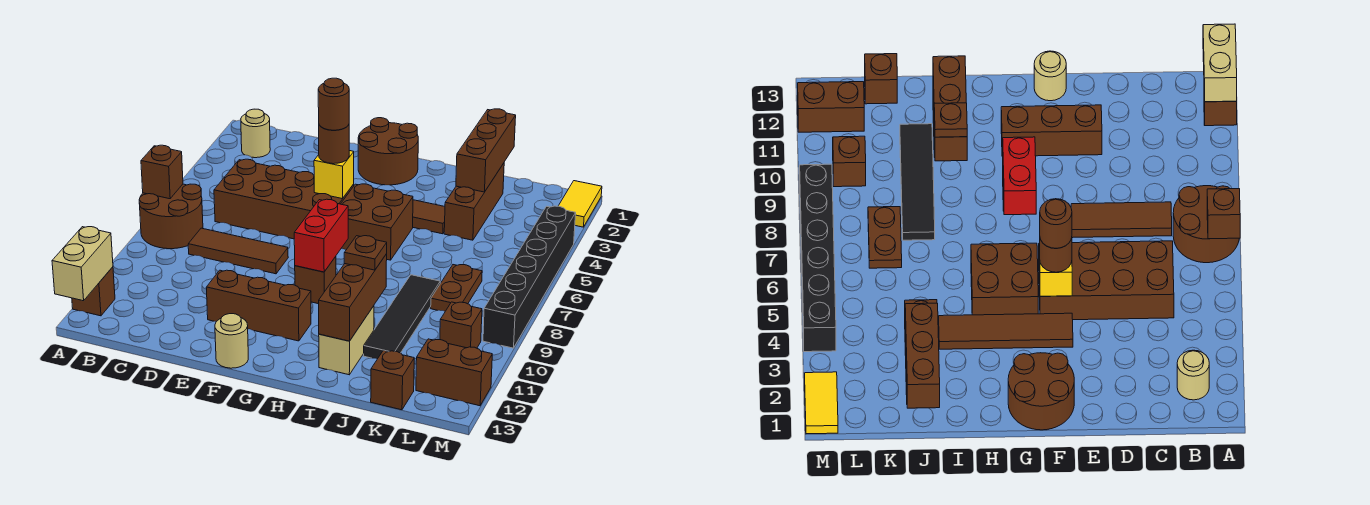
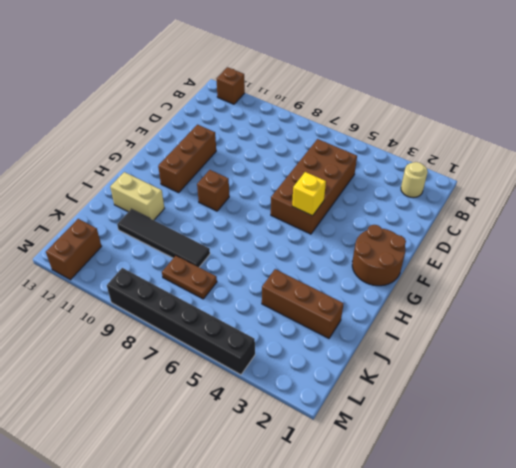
none -> brown 2x2 round brick [139,184,203,249]
none -> brown 1x3 tile [188,228,288,274]
none -> brown 1x4 tile [413,200,445,234]

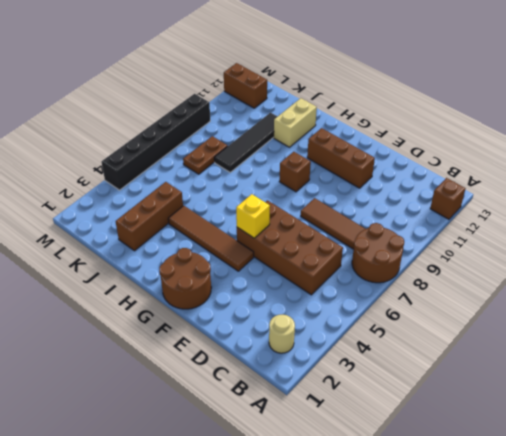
none -> tan 1x1 round brick [215,314,248,368]
none -> brown 2x2 brick [341,184,413,260]
none -> brown 1x1 brick [371,351,414,410]

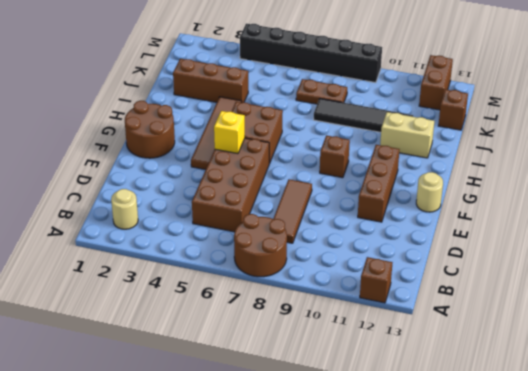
none -> brown 1x1 brick [440,302,482,348]
none -> yellow 1x2 tile [559,181,602,227]
none -> brown 1x1 brick [141,145,183,199]

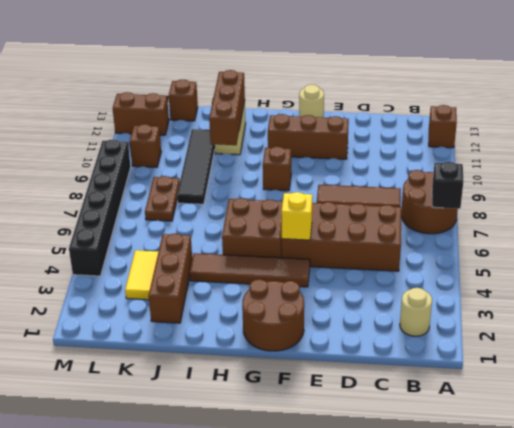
black 1x1 brick [432,162,464,209] -> brown 1x1 brick [141,145,183,199]
yellow 1x2 tile [125,250,158,300] -> yellow 1x2 tile moved to [559,181,602,227]
none -> tan 1x2 brick [52,227,113,301]
none -> red 1x2 brick [294,199,348,272]
none -> brown 1x3 brick [456,109,516,192]

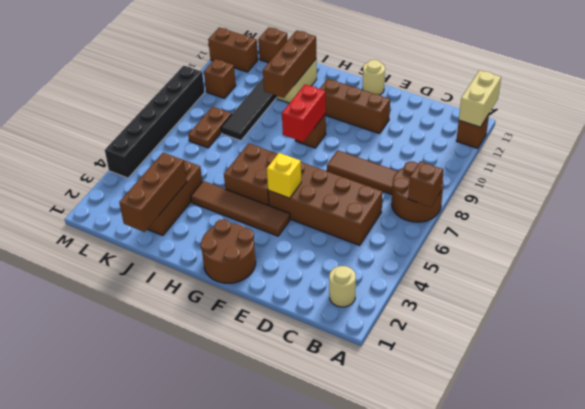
none -> yellow 1x2 tile [559,181,602,227]
none -> brown 1x1 round brick [319,125,349,164]
none -> brown 1x1 plate [344,236,387,270]

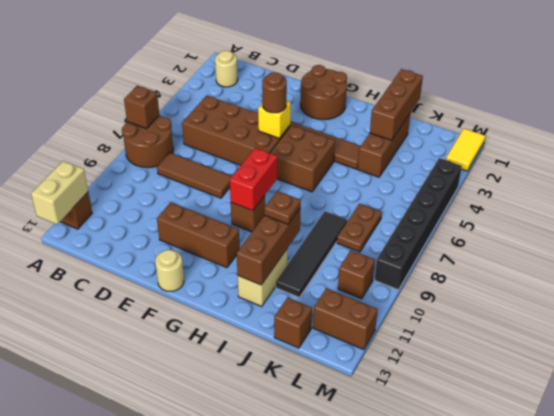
none -> brown 1x1 round brick [318,78,349,130]

